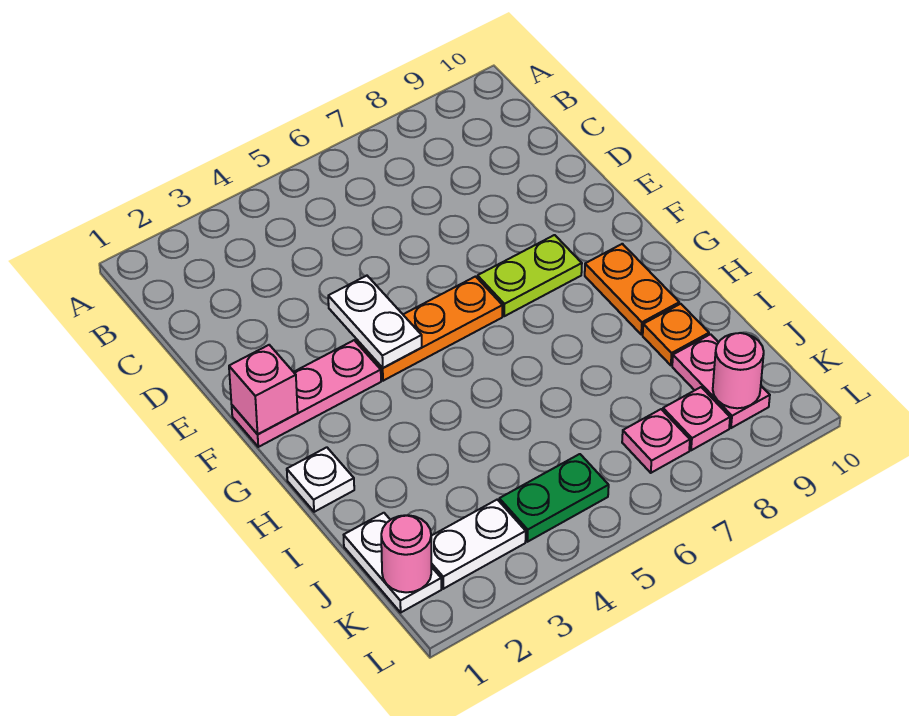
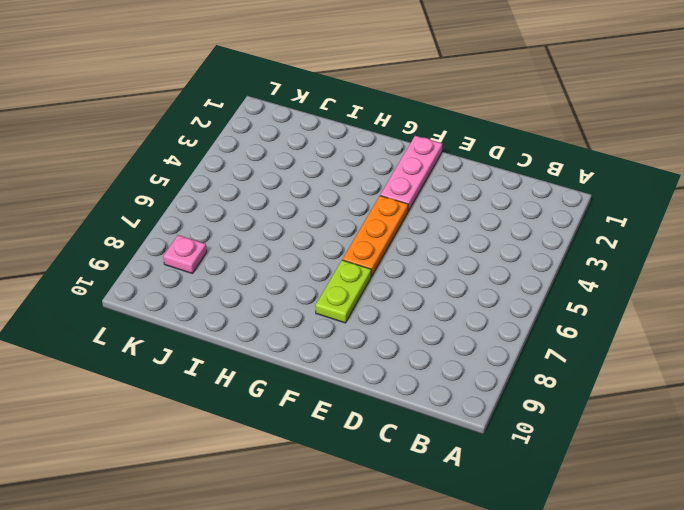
none -> orange 1x2 plate [585,244,679,335]
none -> white 1x1 plate [287,447,354,512]
none -> orange 1x1 plate [643,304,709,365]

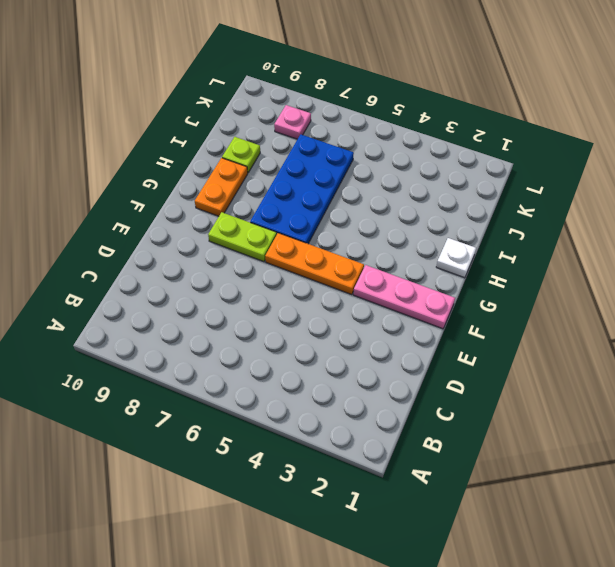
blue 2x4 plate [250,134,354,244] -> none
lime 1x1 plate [222,137,260,173] -> orange 1x1 plate [643,304,709,365]
none -> white 1x2 plate [344,513,441,612]
none -> pink 1x2 plate [672,334,770,428]
none -> white 1x2 plate [431,500,526,589]

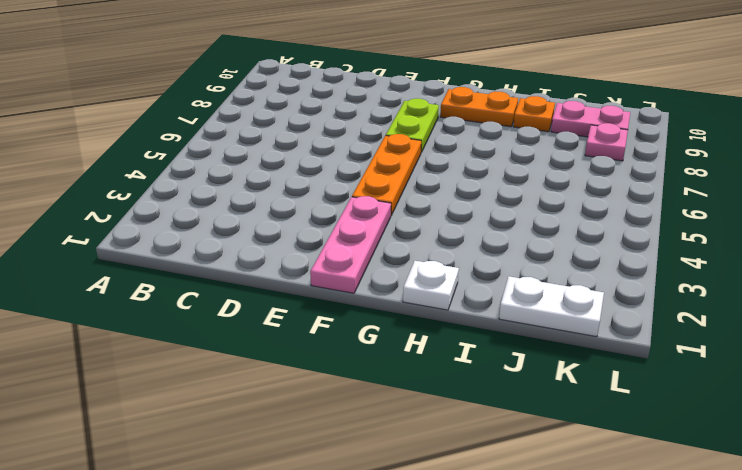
none -> white 1x2 plate [431,500,526,589]
none -> green 1x2 plate [499,454,609,542]
none -> pink 1x1 plate [622,409,690,473]

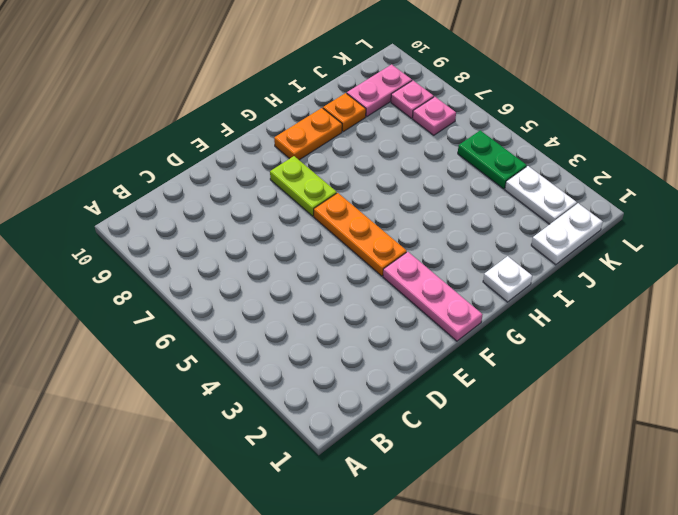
none -> white 1x2 plate [328,276,422,368]
none -> pink 1x1 brick [229,345,298,434]
none -> pink 1x1 round brick [381,515,431,592]

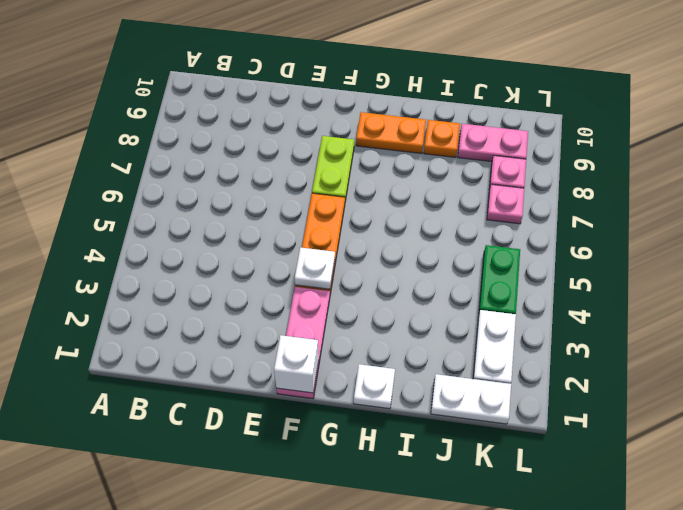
white 1x1 brick [274,335,319,393] -> pink 1x1 brick [229,345,298,434]
white 1x1 plate [295,247,335,289] -> white 1x2 plate [328,276,422,368]
none -> pink 1x1 round brick [381,515,431,592]
none -> pink 1x1 round brick [713,333,764,408]

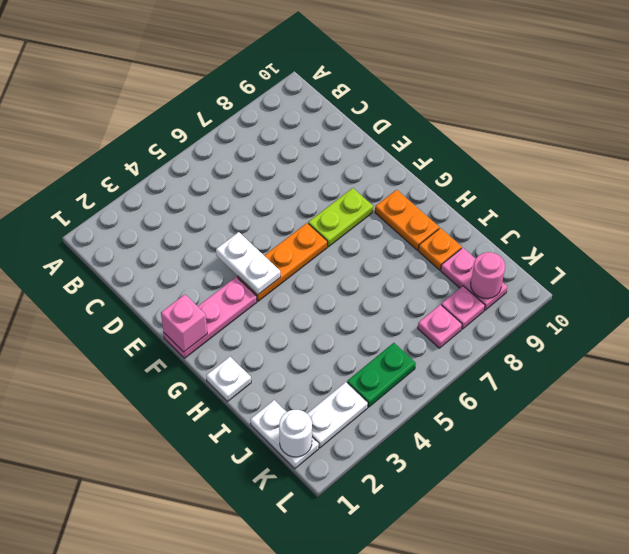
white 1x1 round brick [279,410,312,457] -> pink 1x1 round brick [381,515,431,592]

